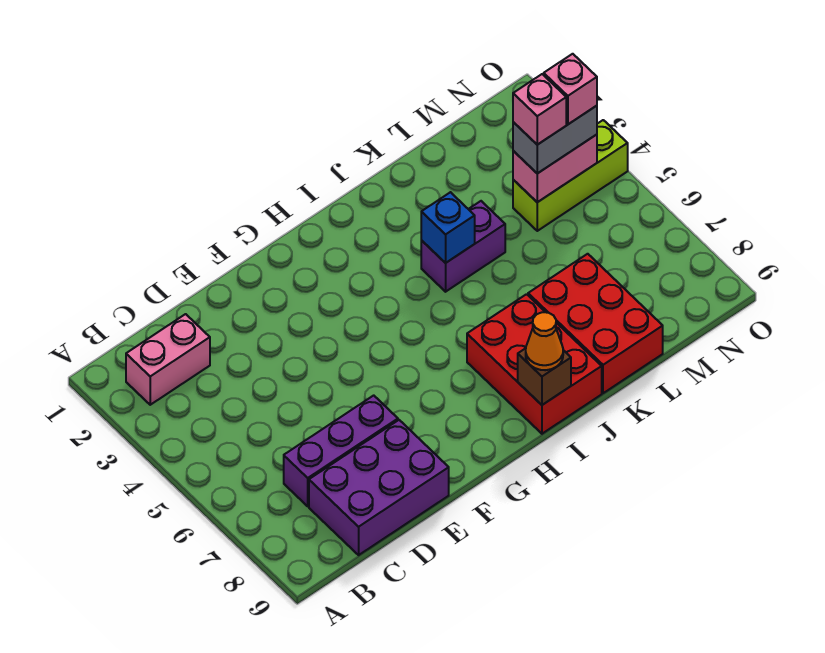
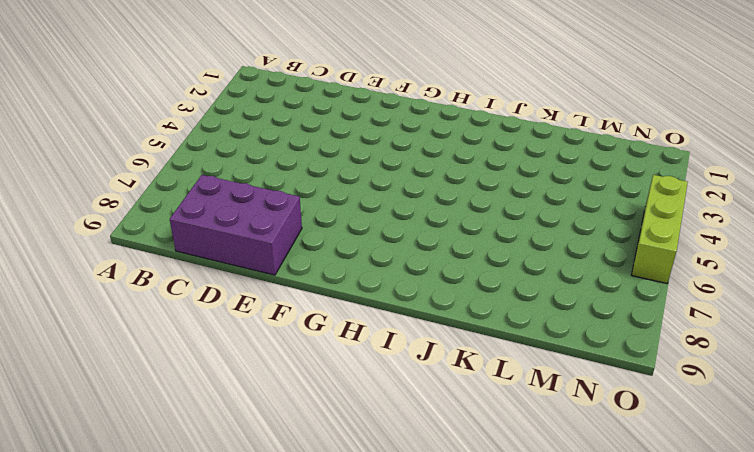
lime 1x3 brick [632,175,688,283] -> lime 1x3 brick turned to [513,120,628,231]
none -> pink 1x2 brick [126,314,210,405]
none -> purple 1x3 brick [284,395,398,506]
none -> red 2x3 brick [467,294,602,434]

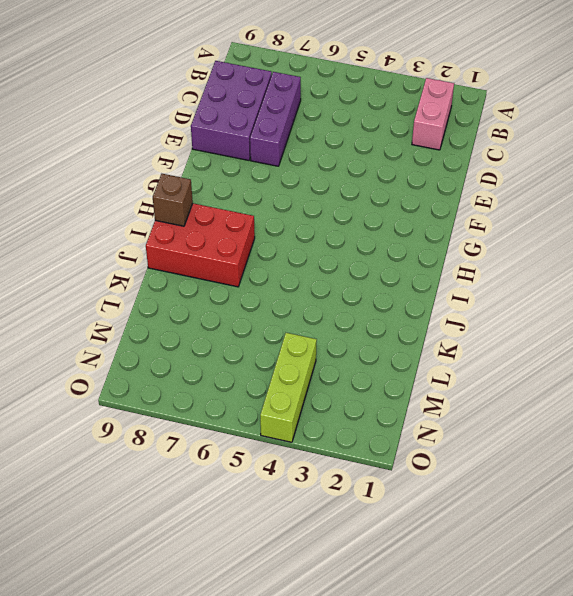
none -> purple 1x2 brick [421,201,505,292]
none -> red 2x3 brick [528,254,663,393]
none -> blue 1x1 brick [421,192,475,263]

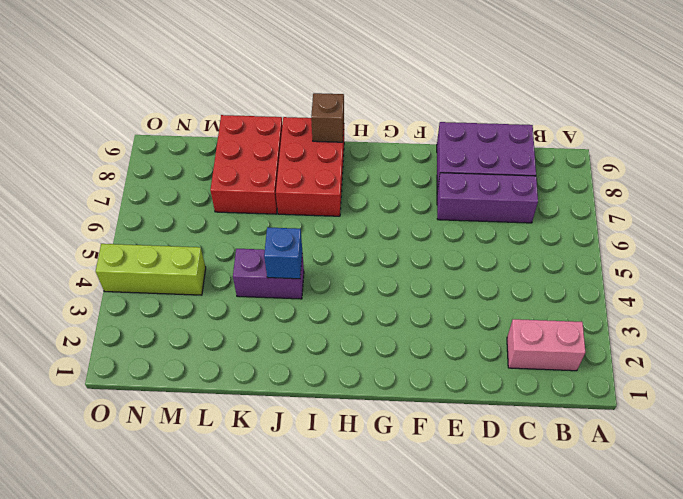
none -> pink 1x2 brick [513,135,597,202]
none -> orange 1x1 cone [526,312,563,370]
none -> grey 1x2 brick [513,106,597,173]

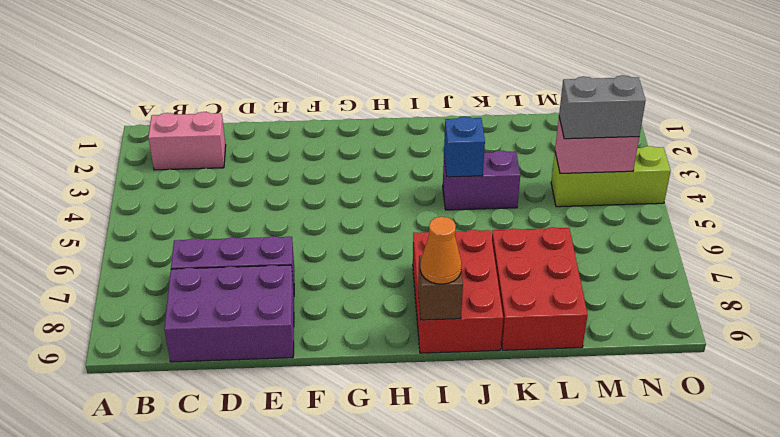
none -> pink 1x1 brick [513,74,566,145]
none -> pink 1x1 brick [544,54,597,124]

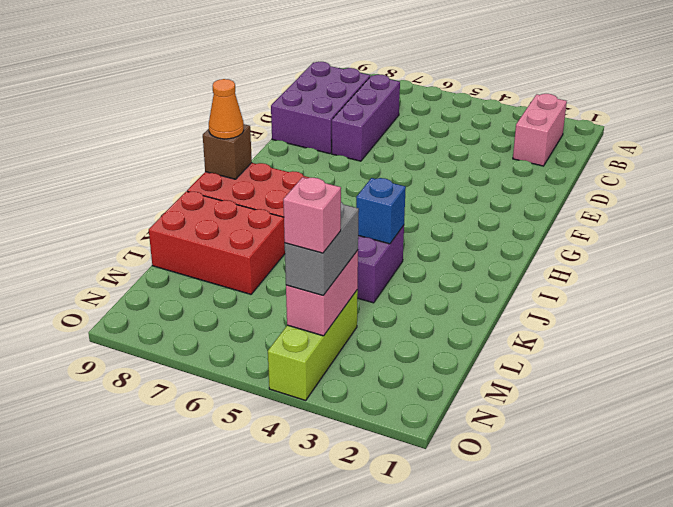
none -> pink 1x1 brick [513,74,566,145]

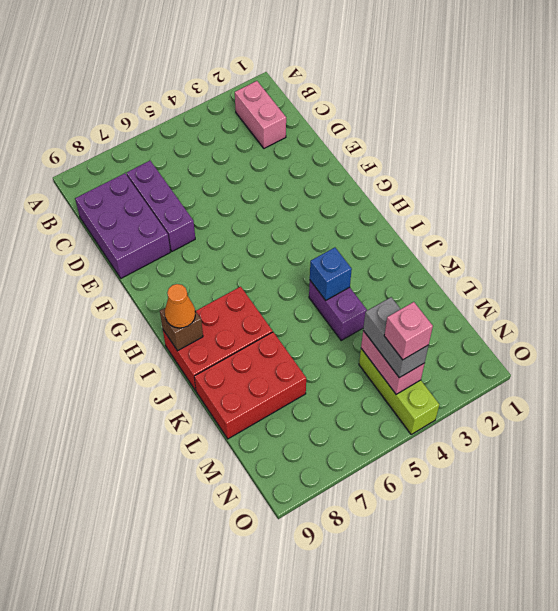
none -> pink 1x1 brick [513,74,566,145]

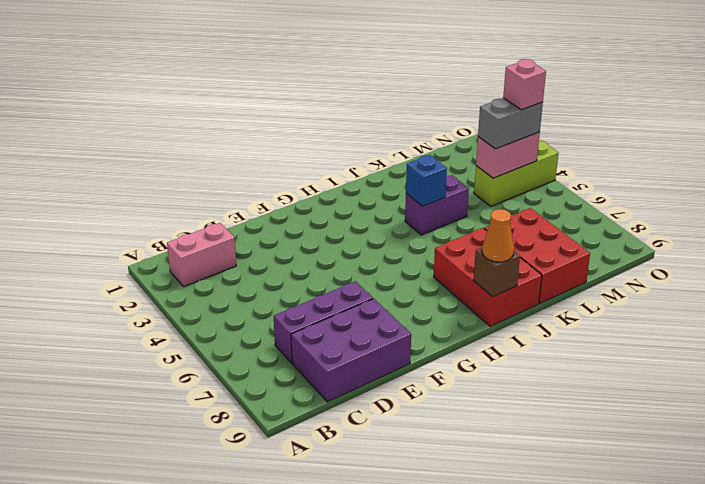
none -> pink 1x1 brick [513,74,566,145]

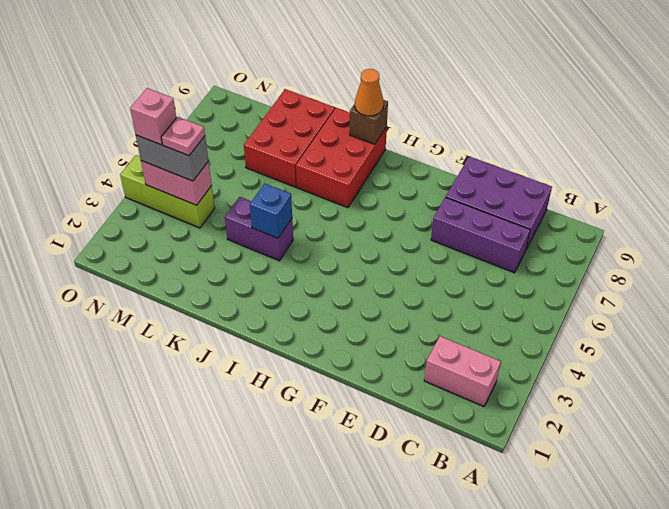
pink 1x1 plate [161,117,205,156] -> pink 1x1 brick [513,74,566,145]

